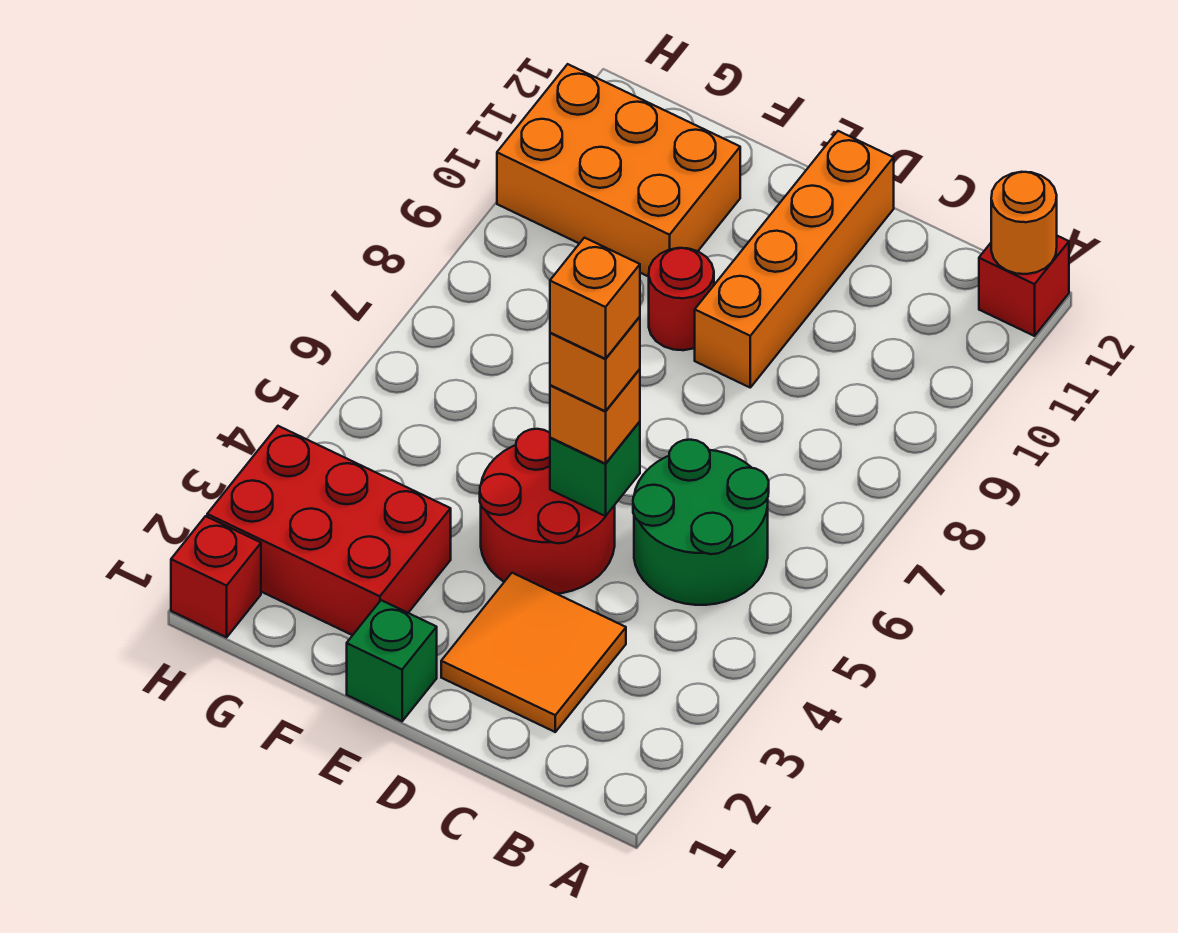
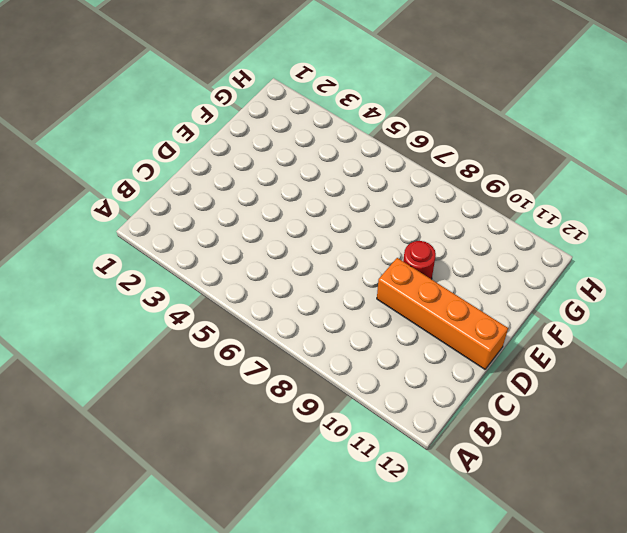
none -> red 1x1 brick [979,236,1069,336]
none -> green 2x2 round brick [633,440,769,605]
none -> orange 2x2 tile [441,573,626,732]

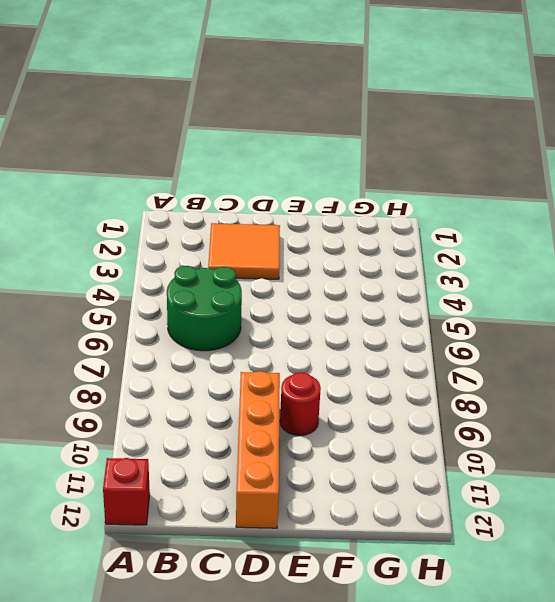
none -> red 2x2 round brick [480,429,615,594]
none -> green 1x1 brick [347,600,437,721]
none -> red 2x3 brick [207,426,451,635]

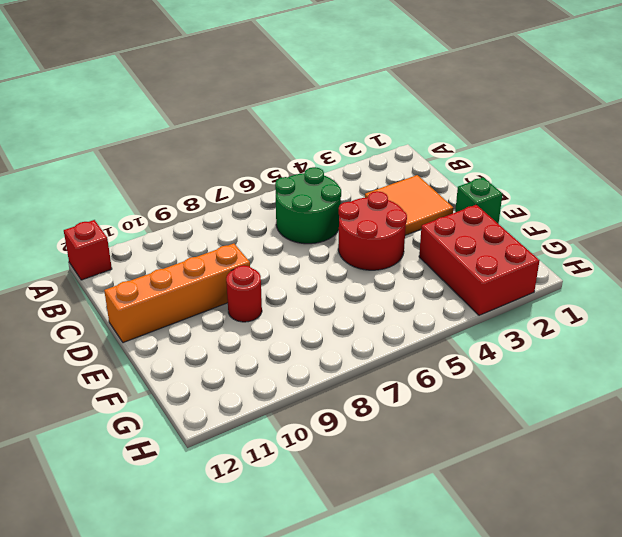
none -> orange 2x3 brick [497,64,740,277]
none -> red 1x1 brick [171,516,261,637]
none -> orange 1x1 round brick [991,172,1057,274]

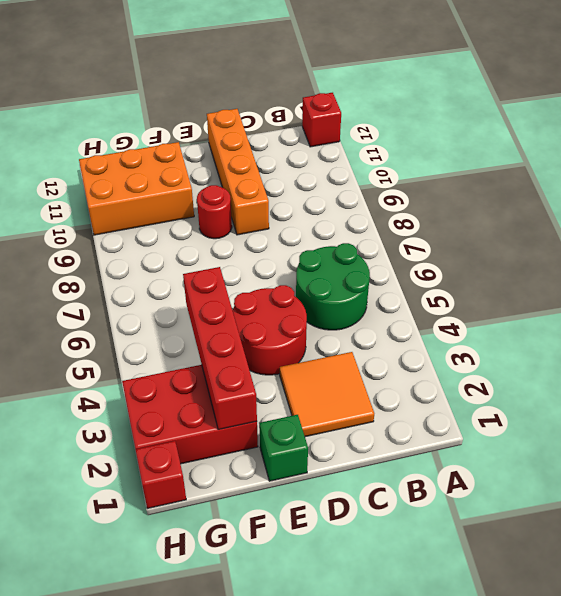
red 1x4 brick [183,267,257,430] -> none
none -> orange 1x1 round brick [991,172,1057,274]
none -> green 1x1 brick [550,422,640,516]
none -> orange 1x1 brick [550,369,640,464]

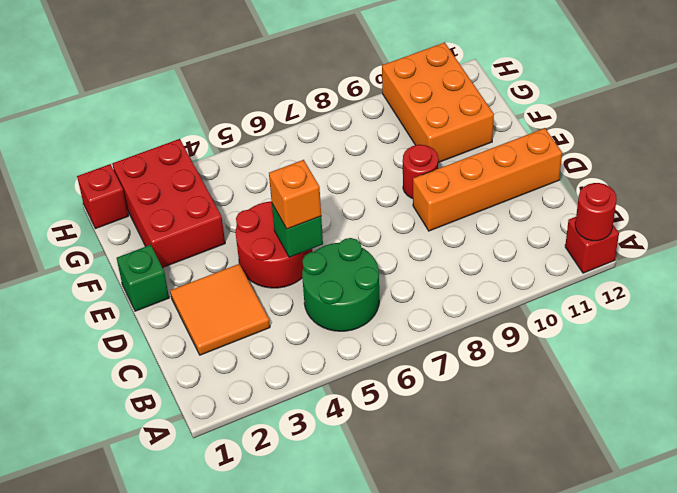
red 1x1 round brick [575,183,617,241] -> orange 1x1 round brick [991,172,1057,274]
none -> orange 1x1 brick [550,317,640,411]
none -> orange 1x1 brick [550,238,640,359]

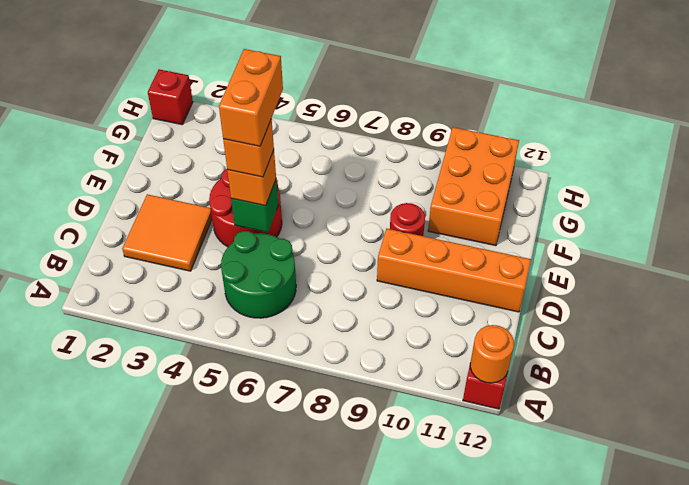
orange 1x2 brick [219,49,283,146] -> orange 1x1 brick [550,238,640,359]
none -> green 1x1 brick [347,600,437,721]
none -> red 2x3 brick [207,426,451,635]

